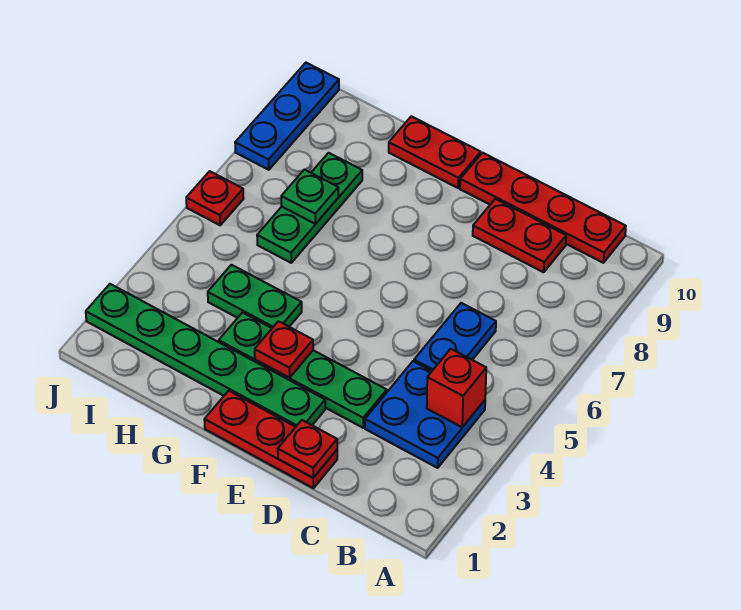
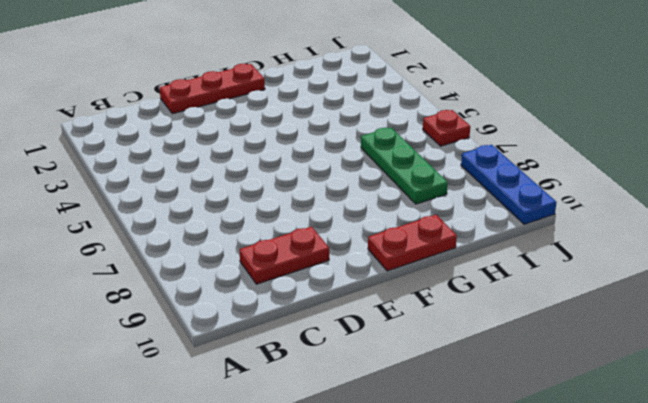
none -> blue 2x2 plate [365,361,485,468]
none -> red 1x4 plate [460,153,626,263]
none -> blue 1x2 plate [414,303,496,371]

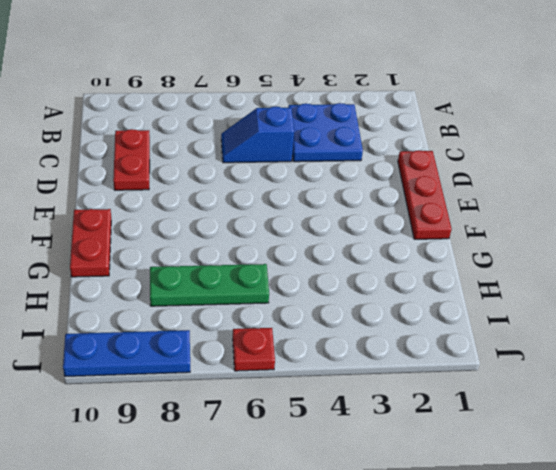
blue 1x2 slope [221,106,294,163] -> blue 1x2 plate [414,303,496,371]
none -> red 1x4 plate [460,153,626,263]
none -> green 1x4 plate [219,313,387,428]
none -> green 1x6 plate [86,284,325,427]

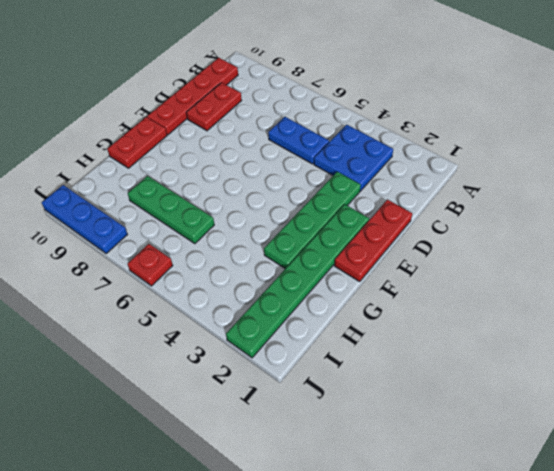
none -> green 1x2 plate [208,265,302,328]
none -> red 1x1 brick [427,349,486,427]
none -> red 1x1 plate [278,420,337,478]

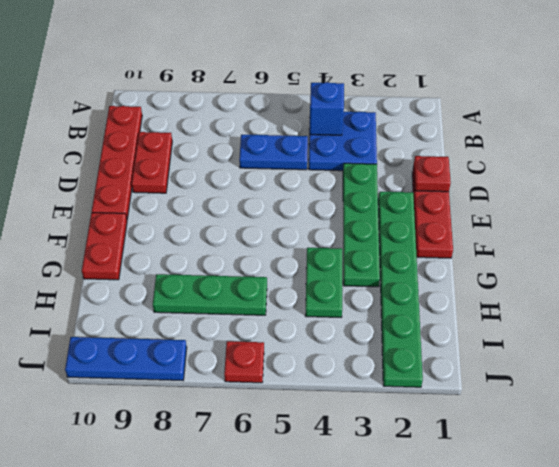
blue 1x1 brick [309,82,344,135] -> red 1x1 brick [427,349,486,427]
none -> red 1x1 plate [255,321,313,378]
none -> green 1x1 plate [281,170,338,224]

